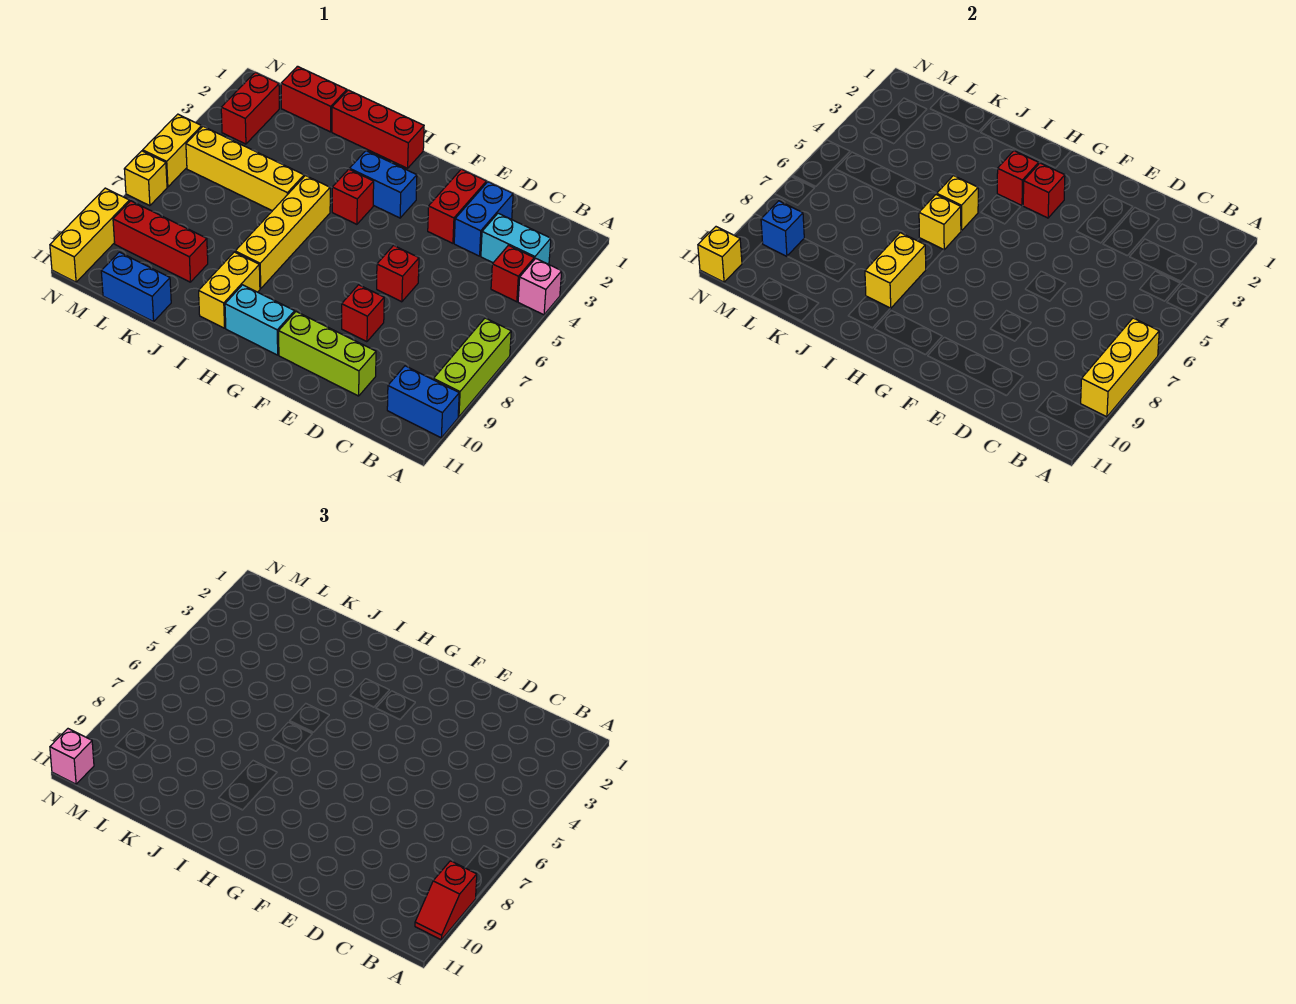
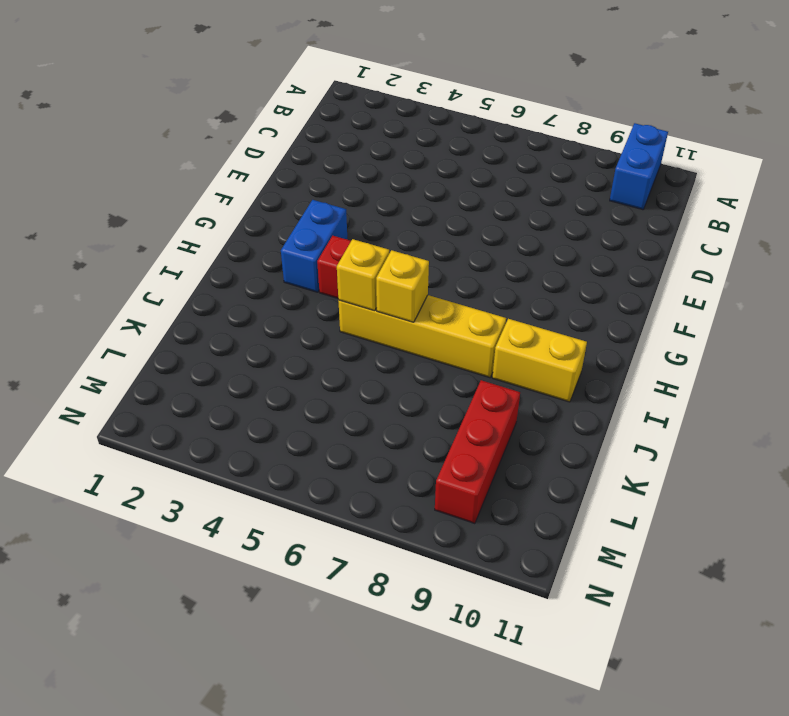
none -> pink 1x1 brick [518,258,562,315]
none -> lime 1x3 brick [433,318,511,417]
none -> cyan 1x2 brick [481,213,551,264]
none -> red 1x1 brick [491,245,534,302]

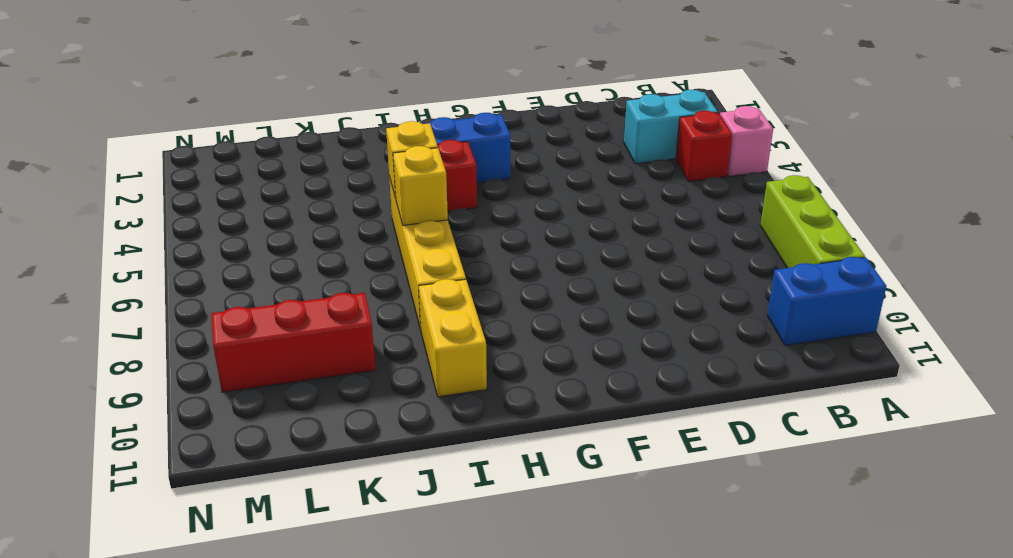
none -> blue 1x2 brick [454,182,513,256]
none -> lime 1x3 brick [279,312,376,396]
none -> red 1x2 brick [428,169,487,243]
none -> red 1x1 brick [377,246,419,302]

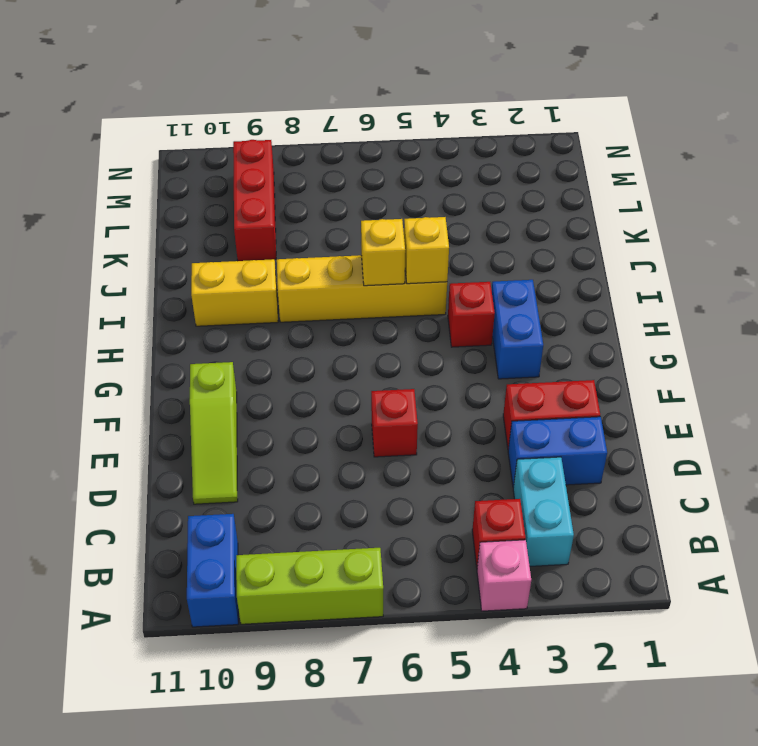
lime 1x3 slope [190,362,238,504] -> lime 1x3 brick [279,312,376,396]
none -> red 1x1 brick [342,285,384,342]
none -> cyan 1x2 brick [225,285,295,355]
none -> red 1x3 brick [332,90,424,168]
none -> yellow 1x4 brick [186,126,304,211]

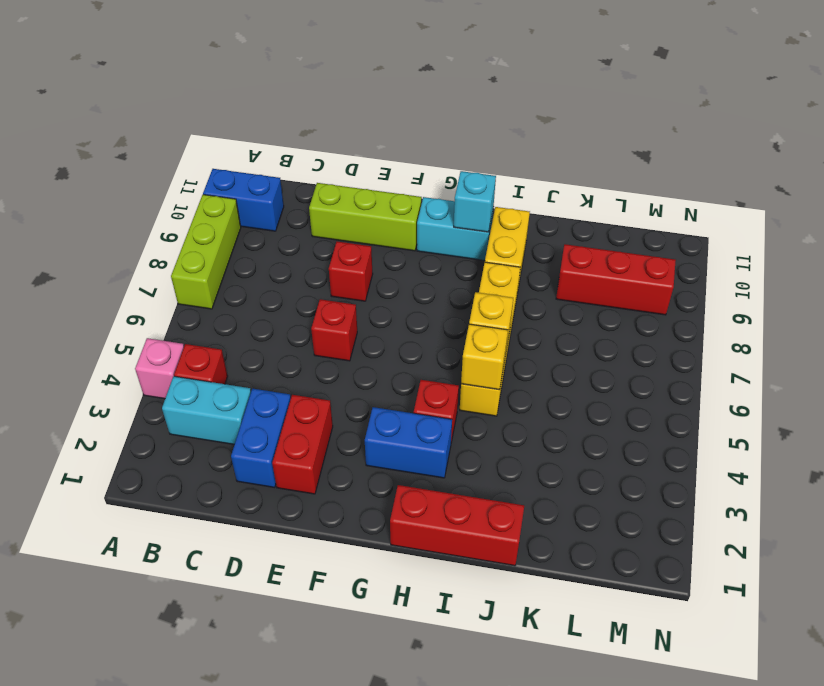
cyan 1x1 brick [454,171,496,232] -> none
none -> yellow 1x4 brick [186,126,304,211]
none -> red 1x2 brick [281,66,347,132]
none -> blue 1x2 brick [101,252,171,322]
none -> red 1x2 brick [221,72,279,144]

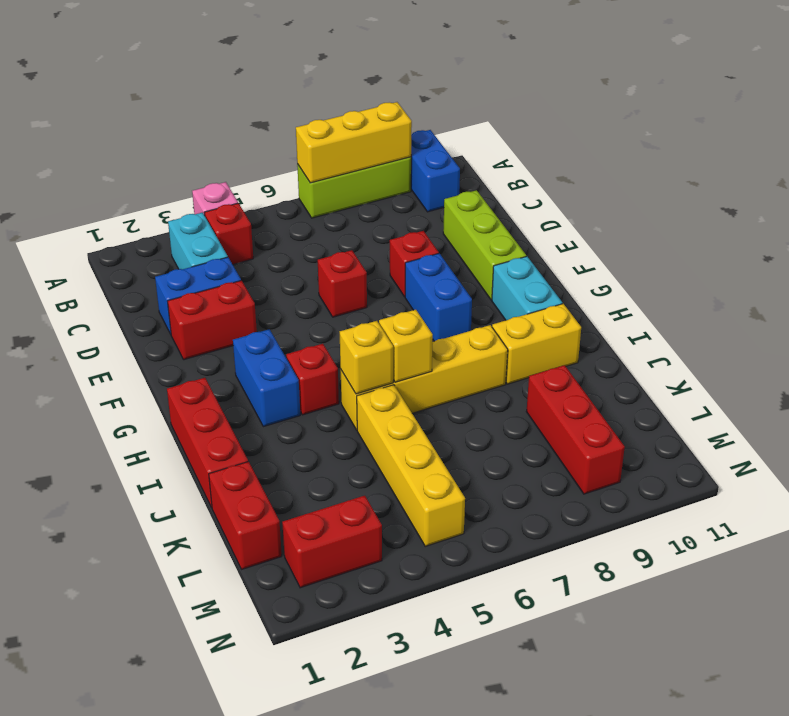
blue 1x2 brick [405,253,472,341] -> blue 1x2 brick moved to [101,252,171,322]
none -> yellow 1x2 brick [143,114,202,187]
none -> yellow 1x1 brick [124,151,167,206]
none -> yellow 1x3 brick [50,188,130,282]
none -> red 1x1 brick [1023,163,1065,218]

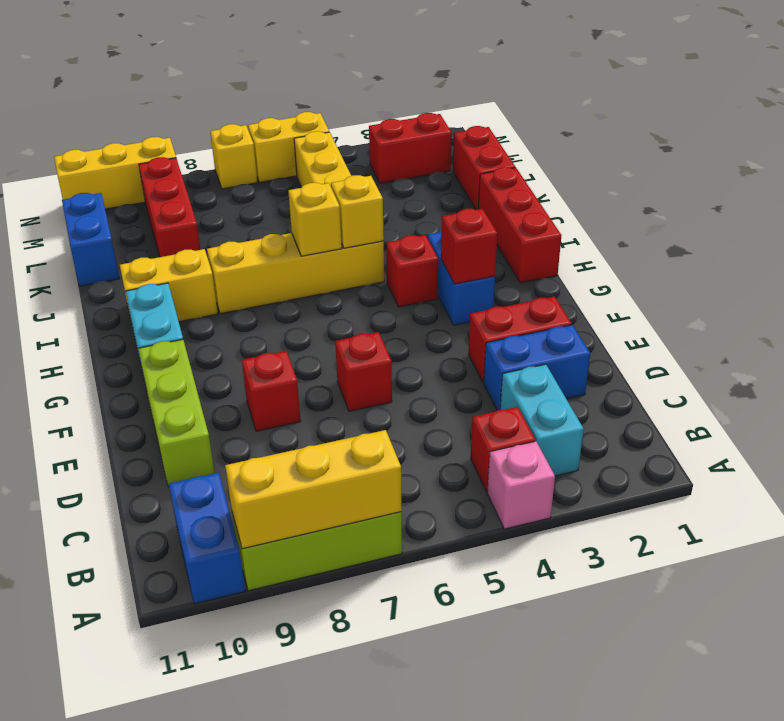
none -> red 1x1 brick [997,151,1039,205]
none -> yellow 1x2 brick [865,233,926,308]
none -> blue 1x1 brick [761,201,804,256]
none -> yellow 1x1 brick [698,227,742,282]

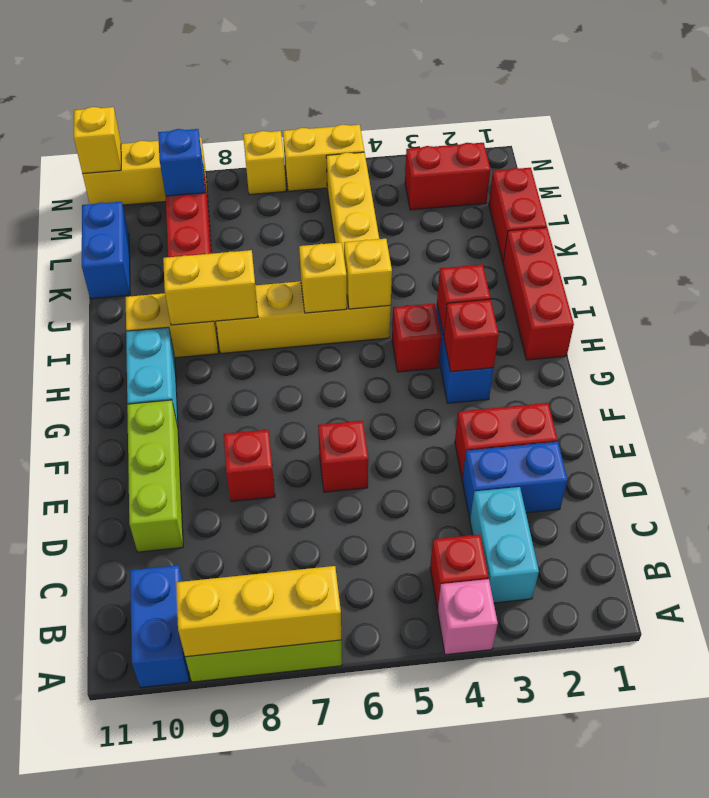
none -> red 1x2 slope [415,861,477,940]
none -> pink 1x1 brick [50,729,94,784]

